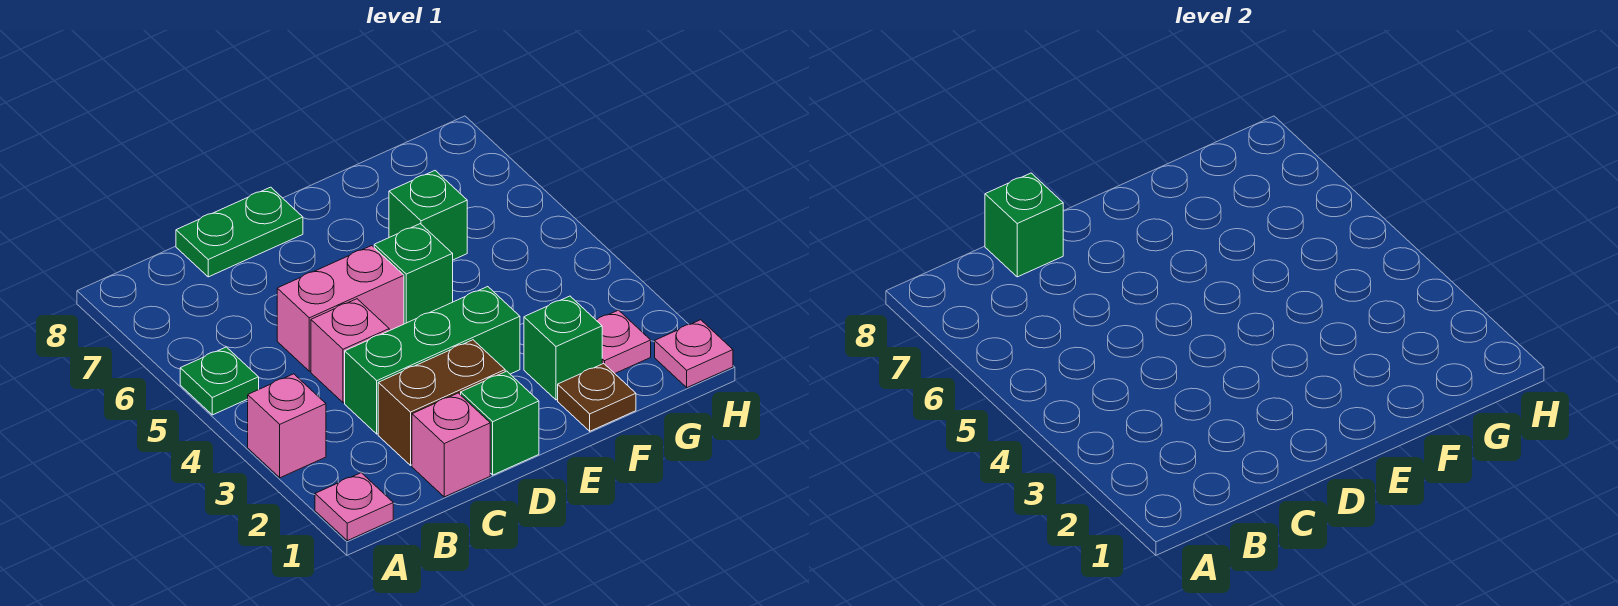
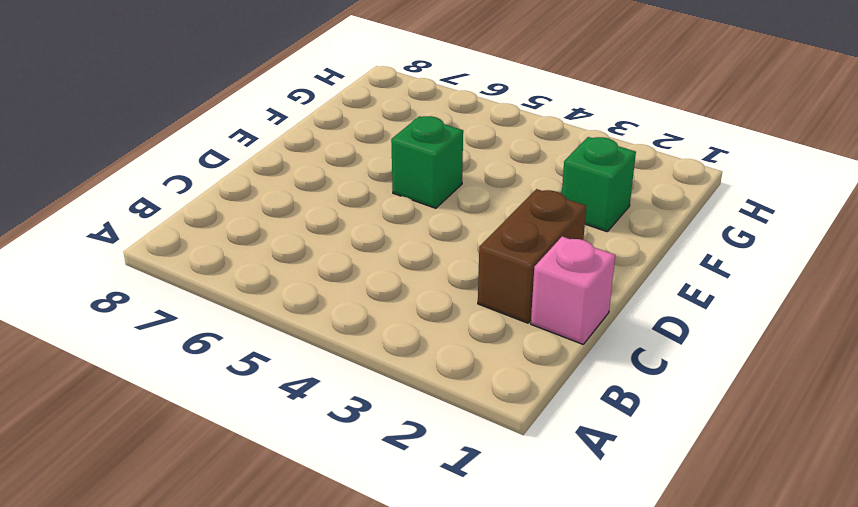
none -> pink 1x1 plate [315,473,393,541]
none -> pink 1x1 brick [248,374,326,478]
none -> green 1x1 plate [180,347,259,415]

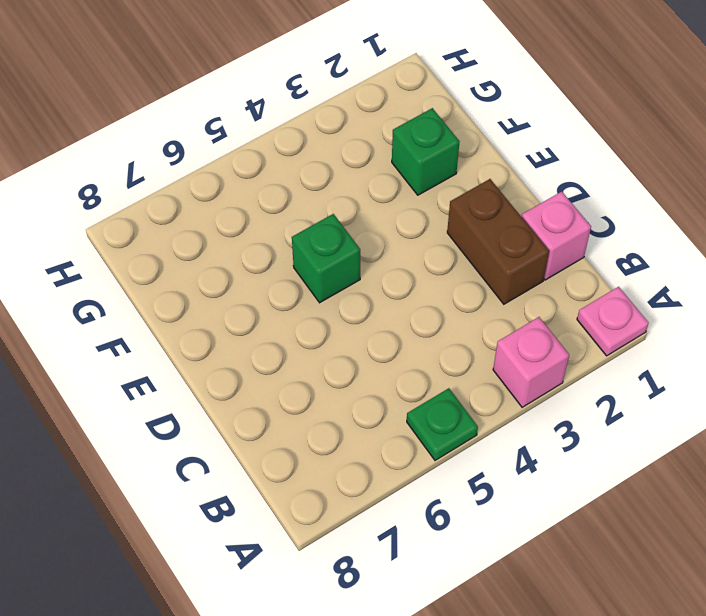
none -> green 1x3 brick [345,287,520,434]
none -> pink 1x1 brick [311,299,389,403]
none -> pink 1x2 brick [277,246,404,371]

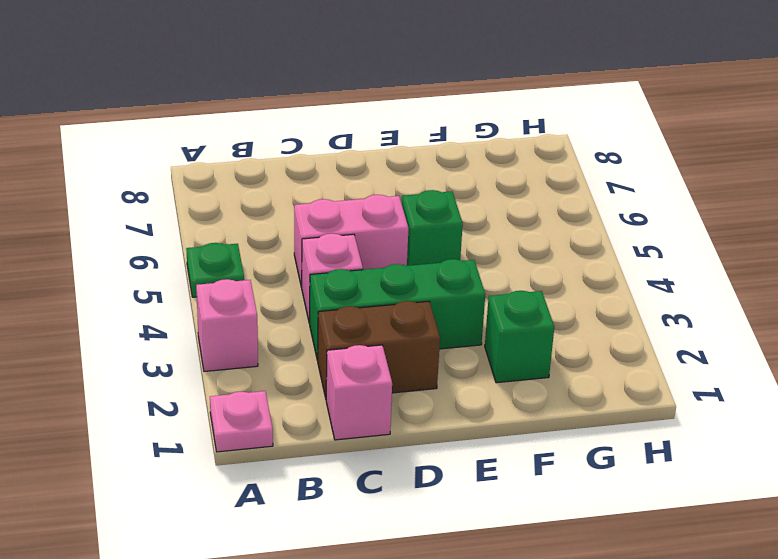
none -> green 1x2 plate [176,187,303,277]
none -> green 1x1 brick [461,371,539,475]
none -> brown 1x1 plate [558,364,636,431]

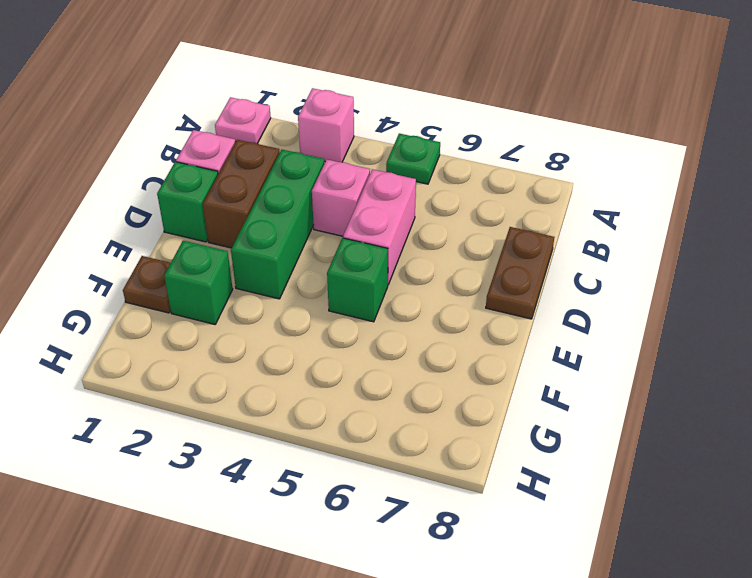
brown 1x2 plate [486,227,554,319] -> green 1x2 plate [176,187,303,277]
none -> green 1x1 brick [389,171,467,260]
none -> pink 1x1 plate [596,310,651,373]
none -> pink 1x1 plate [655,320,733,388]

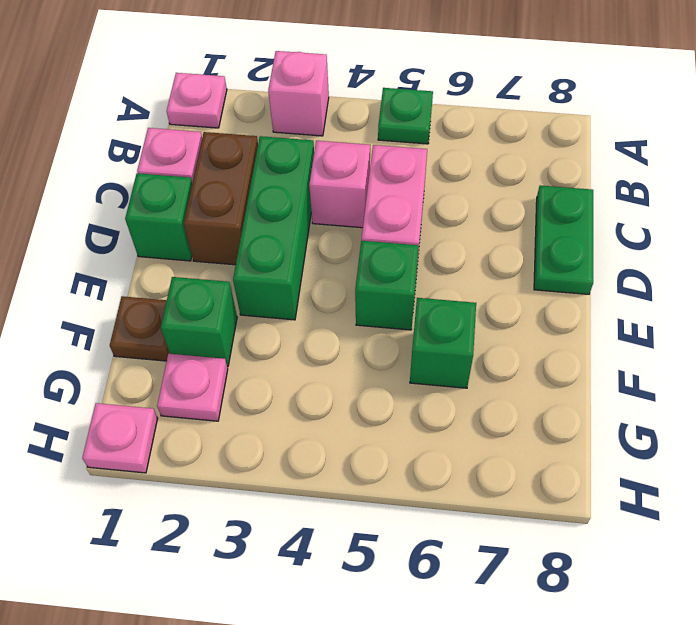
none -> green 1x1 brick [985,173,1063,277]

